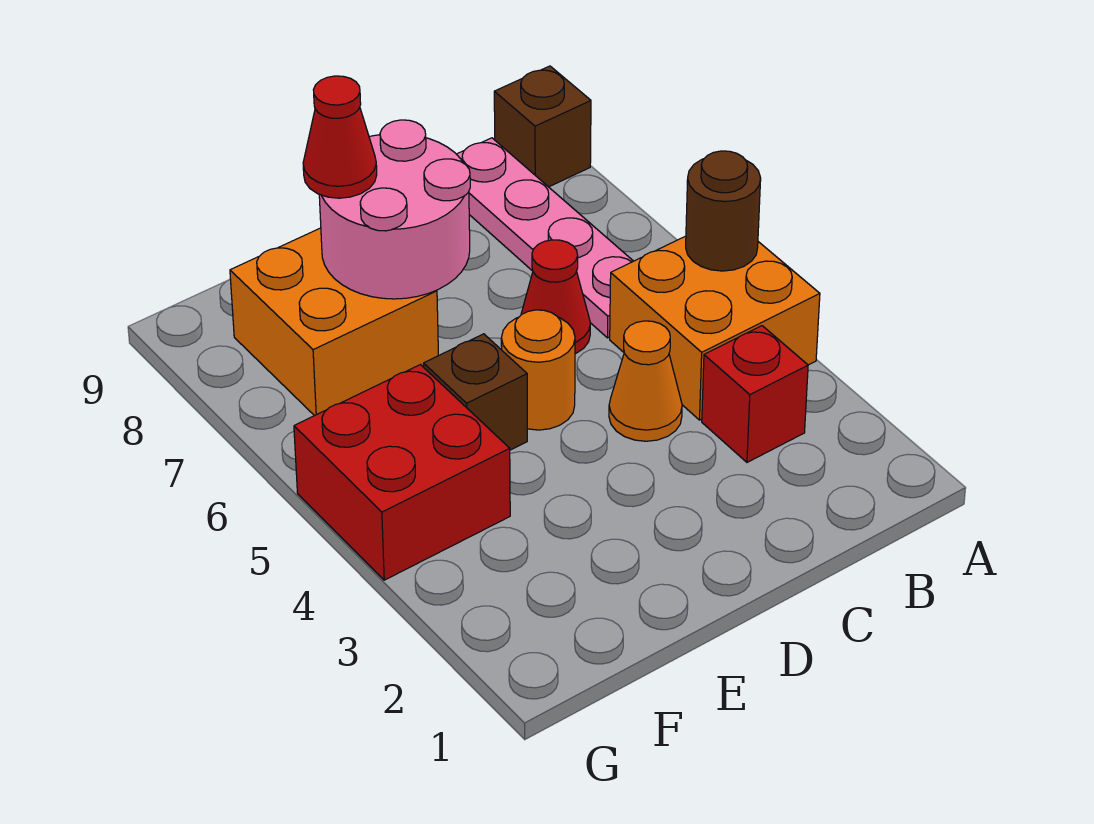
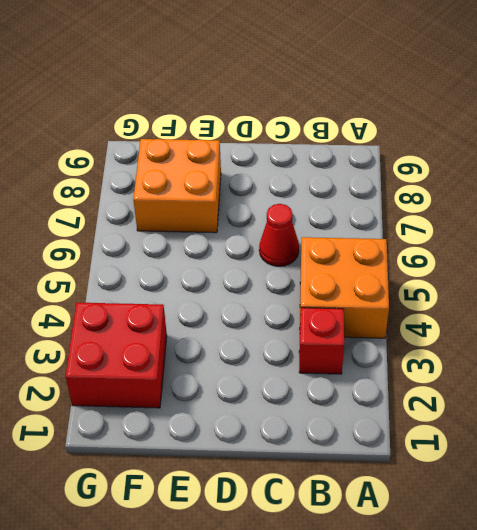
red 2x2 brick [66,303,167,408] -> red 2x2 brick moved to [294,365,510,580]
none -> brown 1x1 brick [494,66,591,187]
none -> pink 1x4 plate [457,138,633,338]
none -> orange 1x1 cone [609,321,682,441]

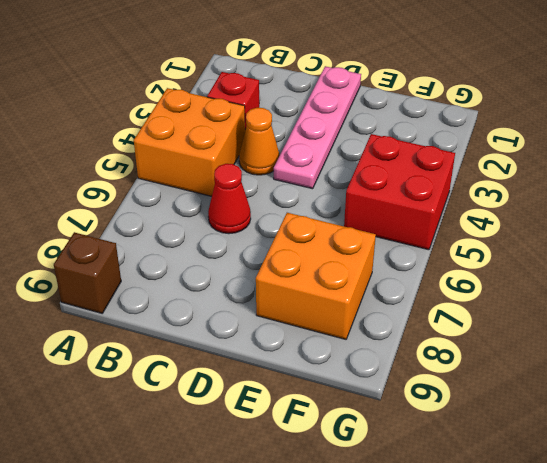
pink 1x4 plate [274,66,361,189] -> pink 1x4 plate moved to [457,138,633,338]
none -> orange 1x1 round brick [501,310,575,430]
none -> brown 1x1 brick [424,334,527,450]
none -> brown 1x1 round brick [686,151,761,271]

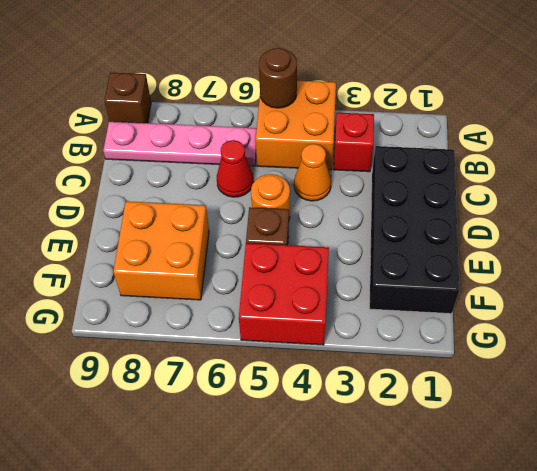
black 2x4 brick [370,146,459,314] -> none
none -> pink 2x2 round brick [319,120,470,299]
none -> red 1x1 cone [303,76,377,198]

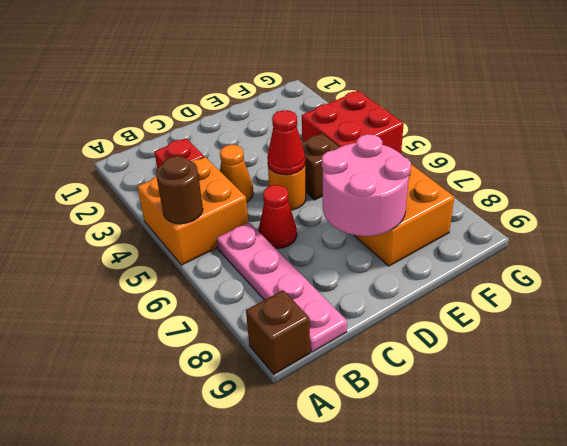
red 1x1 cone [267,110,305,175] -> red 1x1 cone moved to [303,76,377,198]

